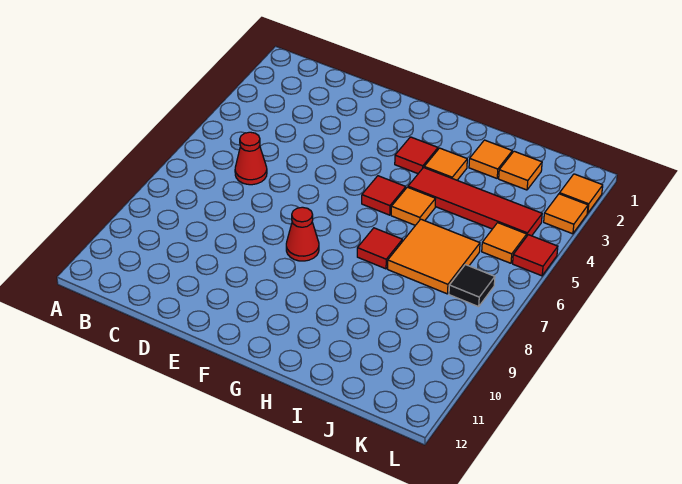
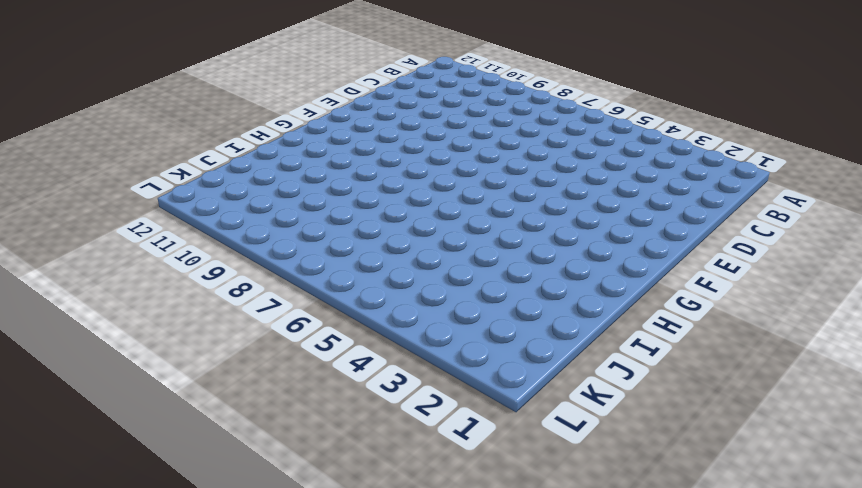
none -> red 1x1 cone [235,132,267,185]
none -> red 1x1 cone [286,207,319,261]
none -> red 1x1 tile [395,137,438,174]

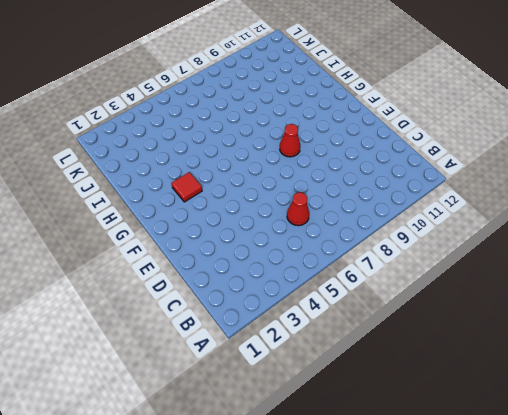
none -> red 1x1 tile [362,176,406,215]
none -> orange 1x1 tile [424,148,467,180]
none -> red 1x4 tile [408,168,542,236]

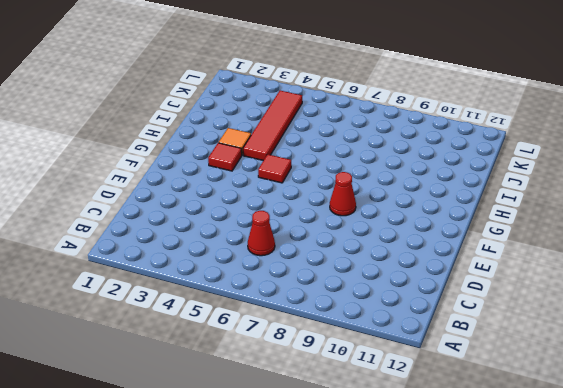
none -> orange 1x1 tile [391,187,435,225]
none -> red 1x1 tile [357,228,402,269]
none -> orange 1x1 tile [469,140,512,178]

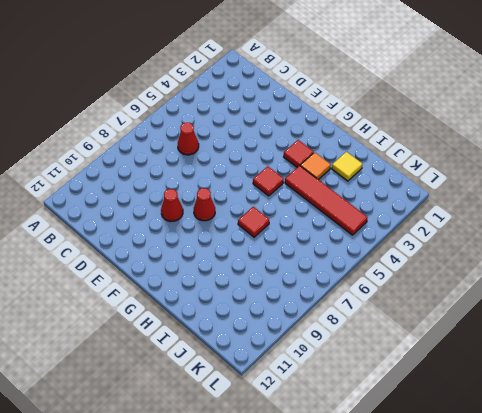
red 1x1 cone [161,189,183,222] -> none
yellow 1x1 tile [332,152,362,181] -> orange 1x1 tile [469,140,512,178]
none -> orange 1x1 tile [391,187,435,225]
none -> orange 2x2 tile [388,219,480,294]
none -> orange 1x1 tile [499,151,542,190]

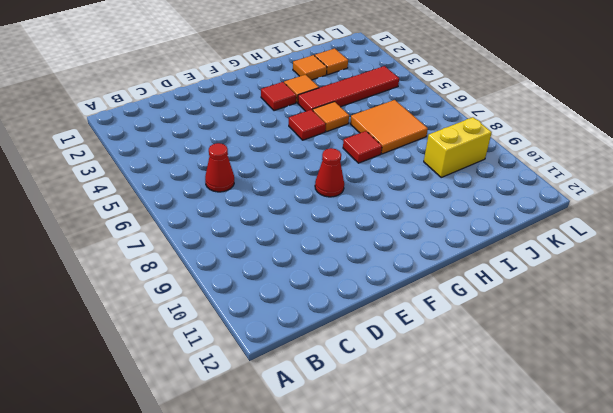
yellow 1x2 brick [424,117,492,177] -> none
none -> orange 1x1 tile [482,223,527,263]
none -> black 1x1 tile [449,265,495,307]
none -> orange 1x1 tile [560,174,603,213]

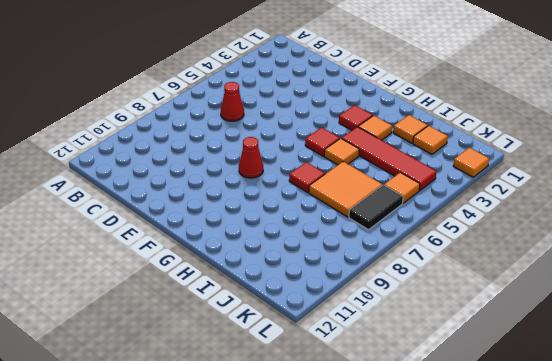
black 1x2 tile [349,185,403,230] -> black 1x1 tile [449,265,495,307]
none -> orange 1x1 tile [544,194,588,234]
none -> red 1x1 tile [513,235,558,276]

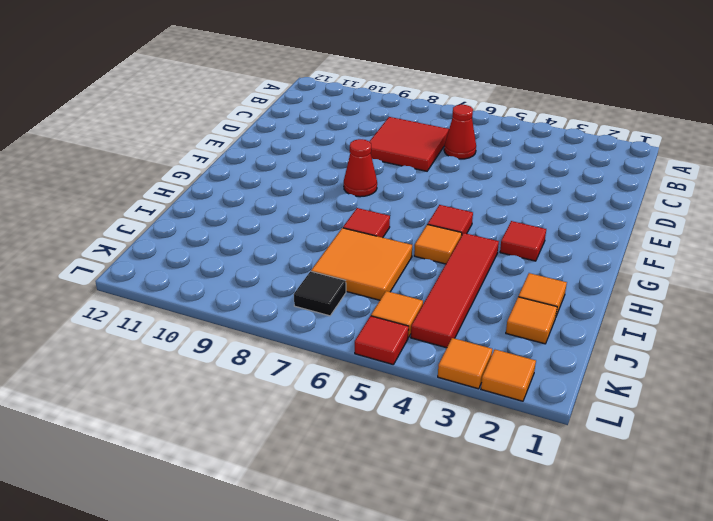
red 2x2 tile [369,117,449,171] -> none
none -> orange 1x1 tile [424,148,467,180]

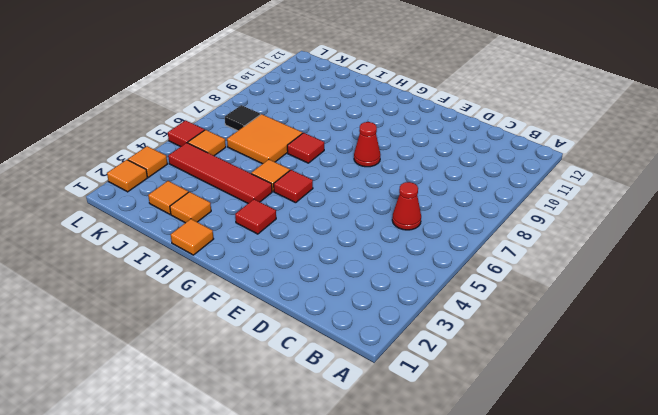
orange 1x1 tile [171,219,213,255] -> orange 1x1 tile moved to [424,148,467,180]

